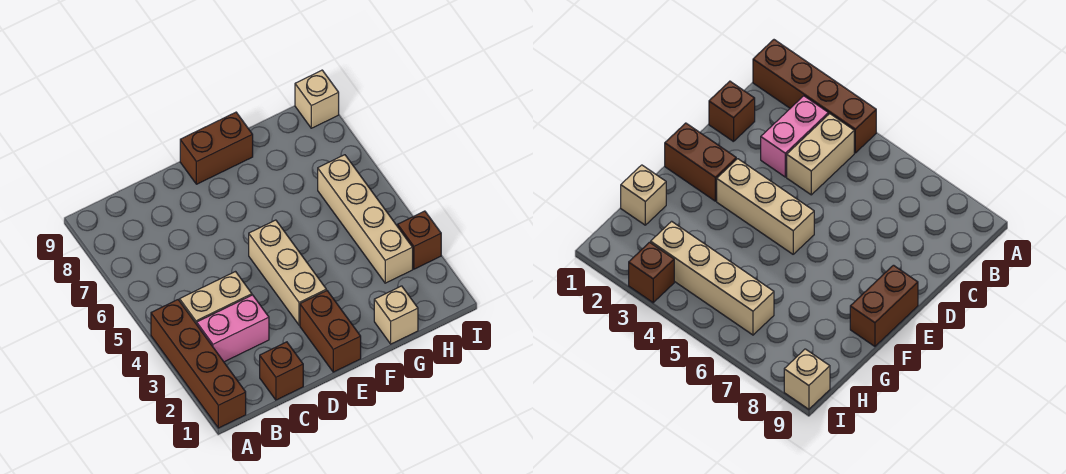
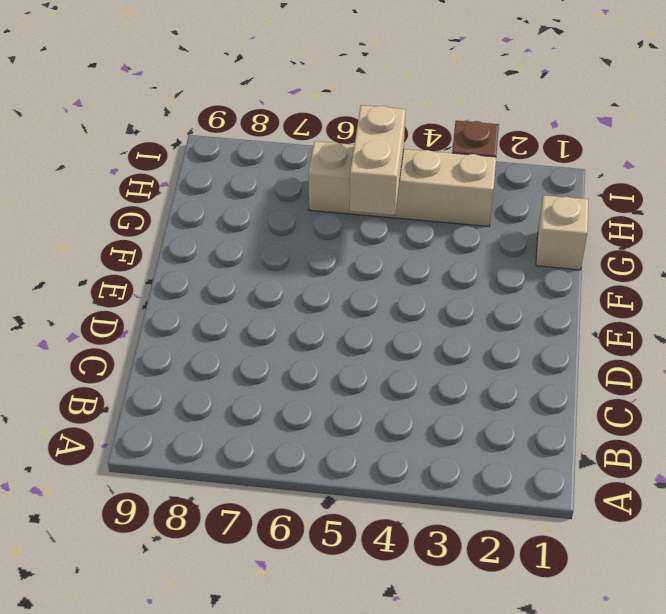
tan 1x2 brick [350,105,406,215] -> tan 1x2 brick moved to [180,272,252,324]
none -> brown 1x4 brick [151,300,246,428]
none -> pink 1x2 brick [197,295,269,362]

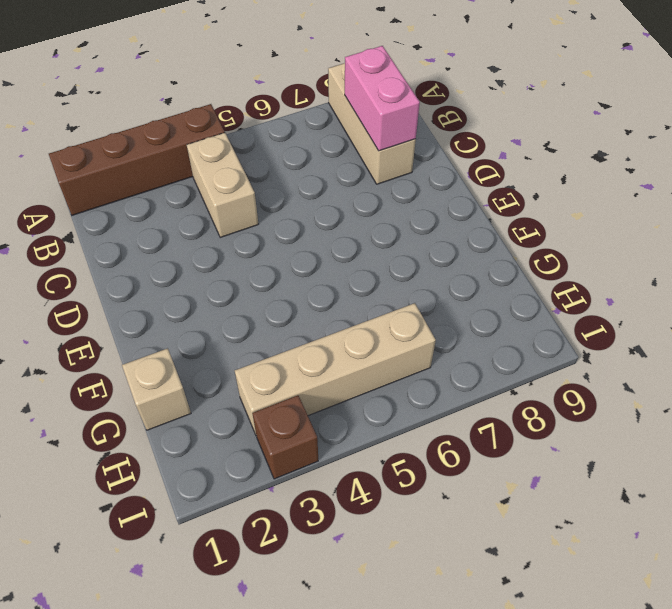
tan 1x3 brick [328,63,416,184] -> tan 1x3 brick turned to [249,220,326,325]
pink 1x2 brick [345,46,420,151] -> pink 1x2 brick moved to [197,295,269,362]
none -> brown 1x1 brick [260,342,303,400]
none -> brown 1x2 brick [300,291,361,372]

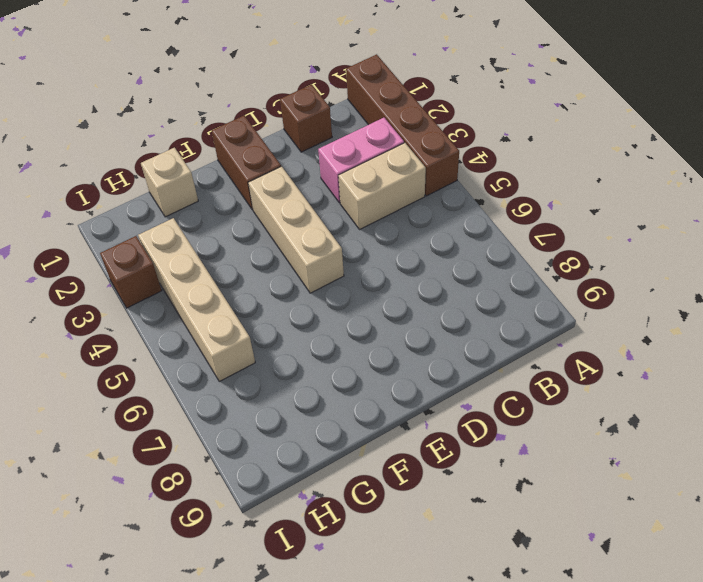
none -> brown 1x2 brick [180,112,253,184]
none -> tan 1x1 brick [295,70,339,128]

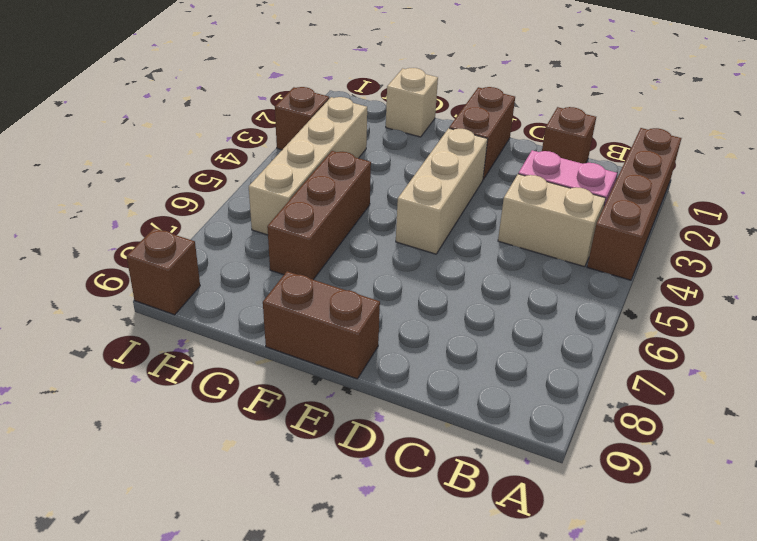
brown 1x3 brick [267,151,371,280] -> none
brown 1x1 brick [127,228,200,315] -> tan 1x1 brick [295,70,339,128]

